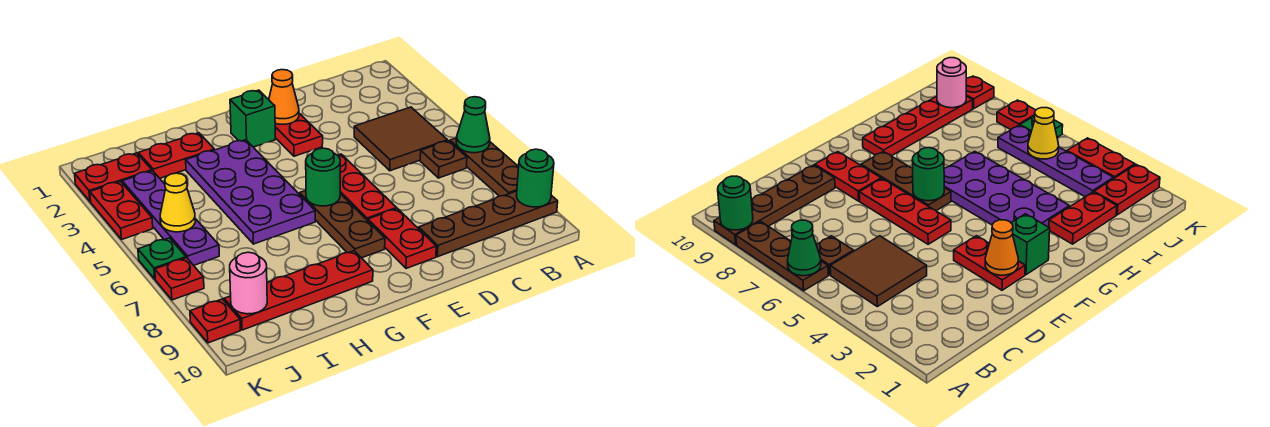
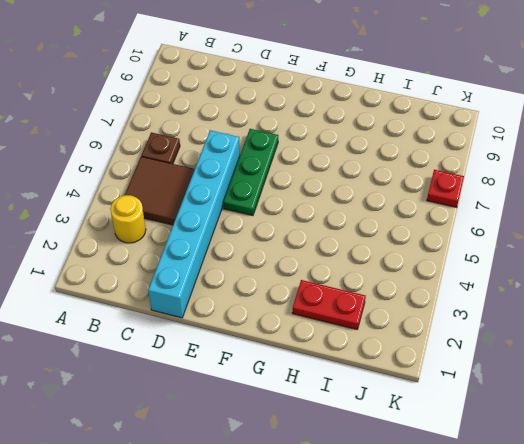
yellow 1x1 round brick [110,195,146,243] -> none
cyan 1x6 brick [148,130,240,318] -> none
green 1x3 plate [223,129,278,216] -> red 1x3 plate [338,154,397,221]
none -> brown 1x3 plate [450,138,519,196]
none -> brown 1x4 plate [419,191,558,257]
none -> red 1x2 plate [275,114,323,156]

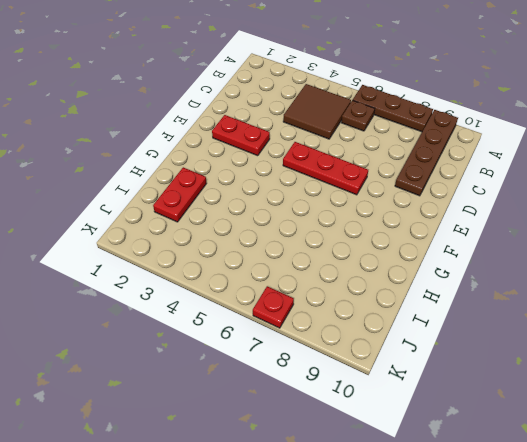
none -> red 1x2 plate [368,209,436,269]
none -> green 1x1 brick [230,90,275,147]
none -> brown 1x3 plate [299,190,385,258]

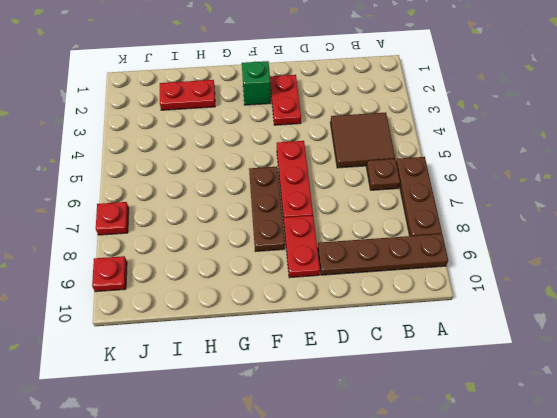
none -> purple 2x4 plate [186,140,315,244]
none -> red 1x4 plate [224,251,373,330]
none -> red 1x2 plate [75,153,152,202]

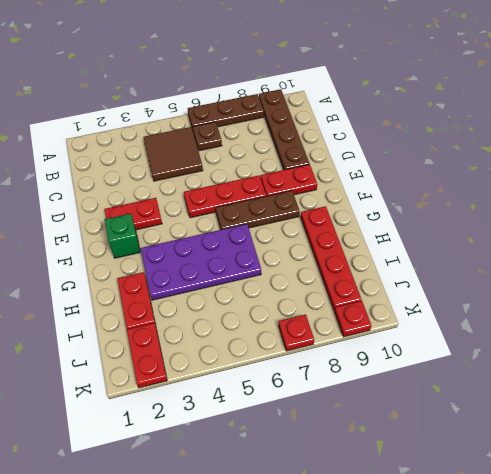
none -> purple 1x4 plate [122,171,219,265]
none -> red 1x2 plate [90,181,153,239]
none -> green 1x1 plate [138,238,186,279]

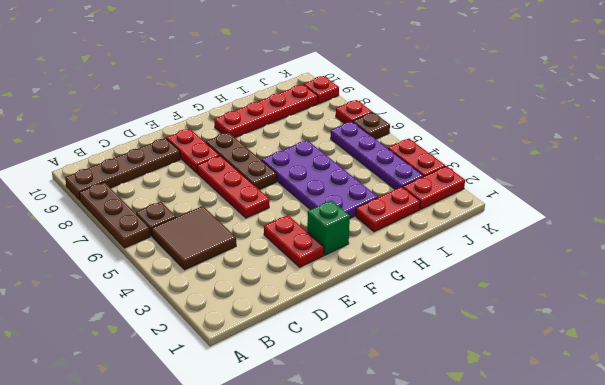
brown 1x1 plate [353,112,390,139] -> green 1x1 plate [138,238,186,279]
none -> green 1x1 cone [456,97,490,153]
none -> green 1x1 round brick [516,149,554,207]
none -> orange 1x1 cone [268,70,299,124]

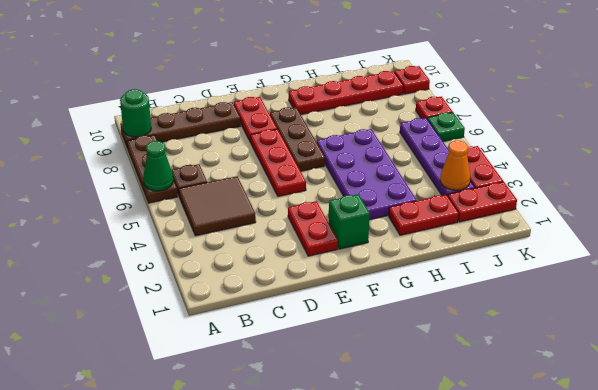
orange 1x1 cone [440,141,470,190] -> orange 1x1 cone moved to [268,70,299,124]
none -> green 1x1 round brick [306,148,340,206]
none -> yellow 1x1 cone [160,173,195,232]
none -> pink 1x1 round brick [230,252,267,314]

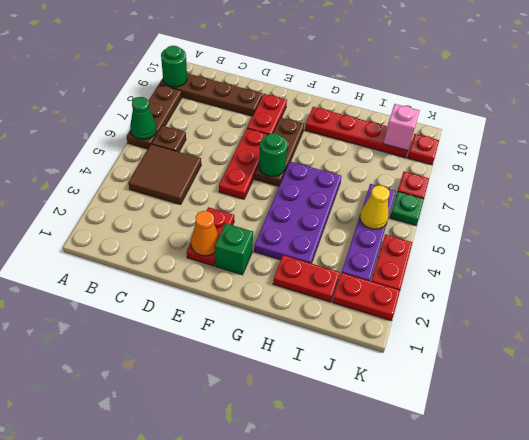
pink 1x1 brick [383,104,420,151] -> pink 1x1 round brick [230,252,267,314]

